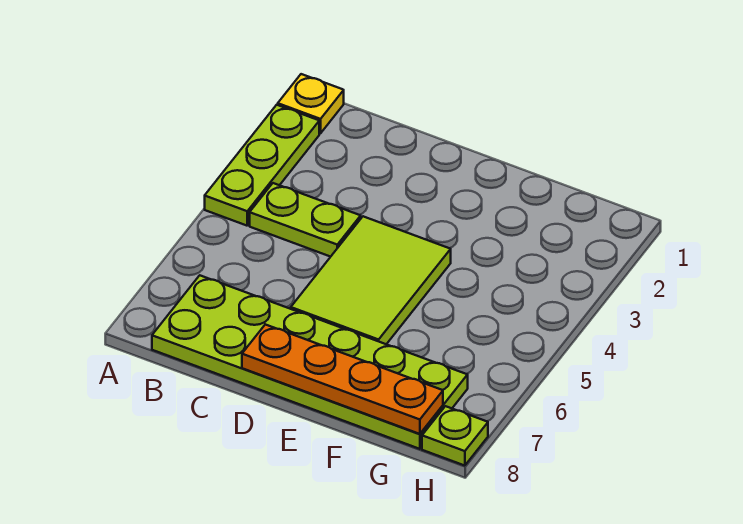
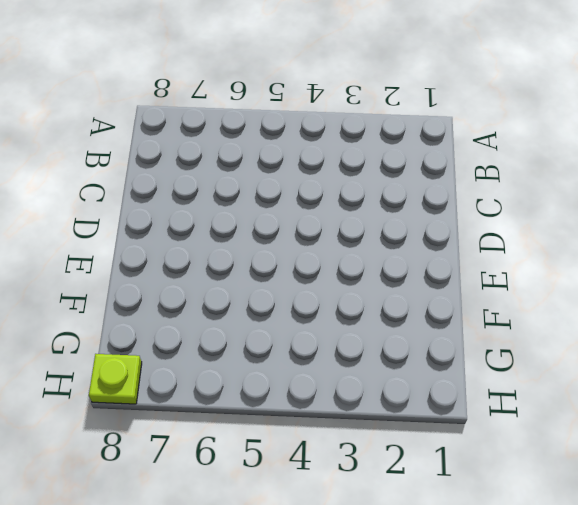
none -> yellow 1x1 plate [278,74,344,133]
none -> lime 1x3 plate [205,105,319,226]

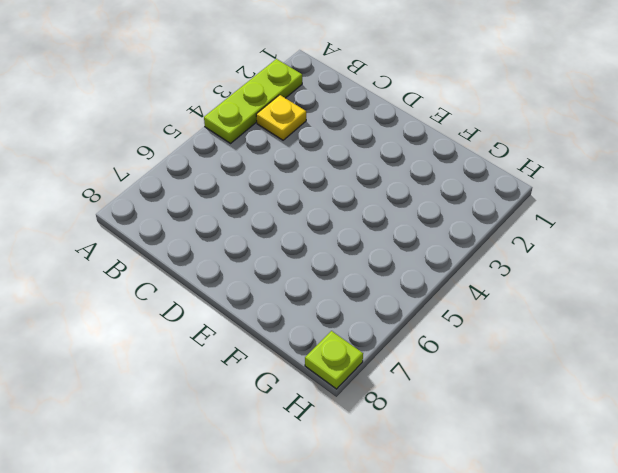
yellow 1x1 plate [256,95,306,140] -> yellow 1x1 plate moved to [278,74,344,133]
none -> lime 1x2 plate [250,183,361,257]
none -> lime 2x6 plate [152,275,468,449]

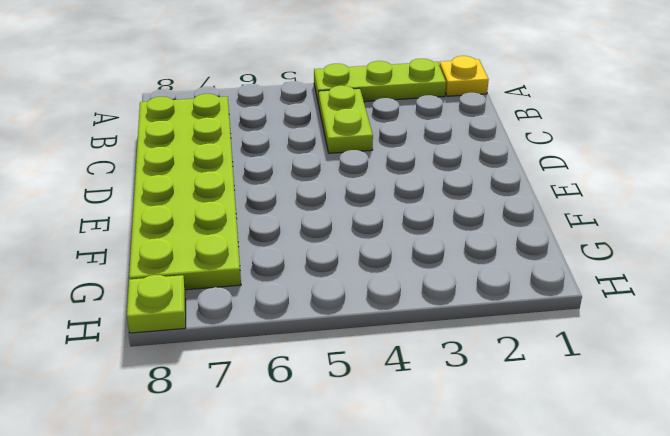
none -> lime 2x3 tile [291,216,451,344]
none -> orange 1x4 plate [242,324,443,434]

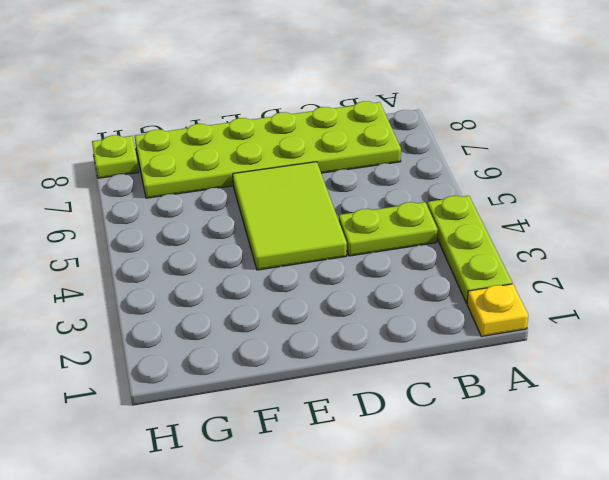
none -> orange 1x4 plate [242,324,443,434]

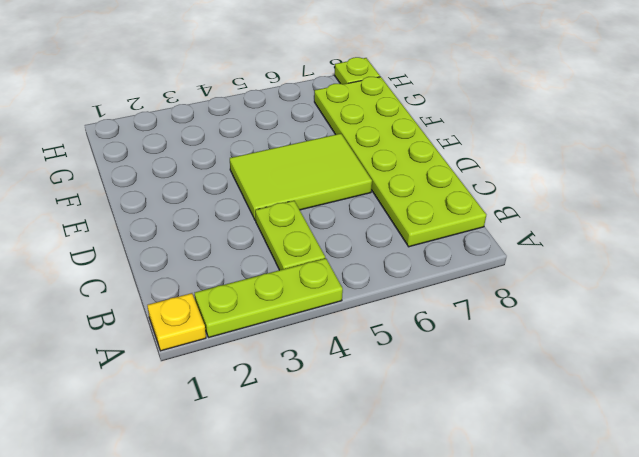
none -> orange 1x4 plate [242,324,443,434]

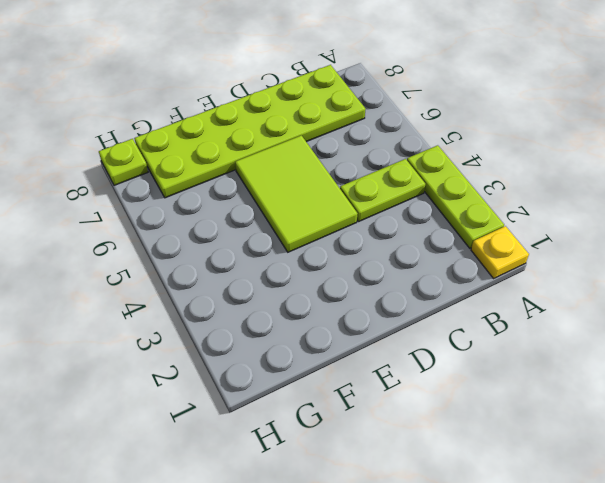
none -> orange 1x4 plate [242,324,443,434]

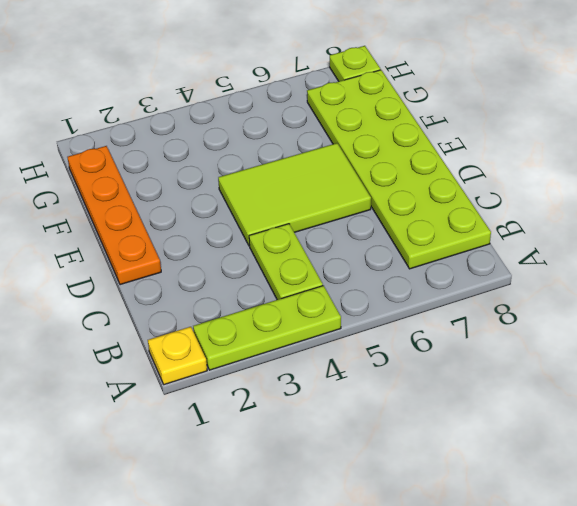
orange 1x4 plate [68,146,161,285] -> orange 1x4 plate moved to [242,324,443,434]

